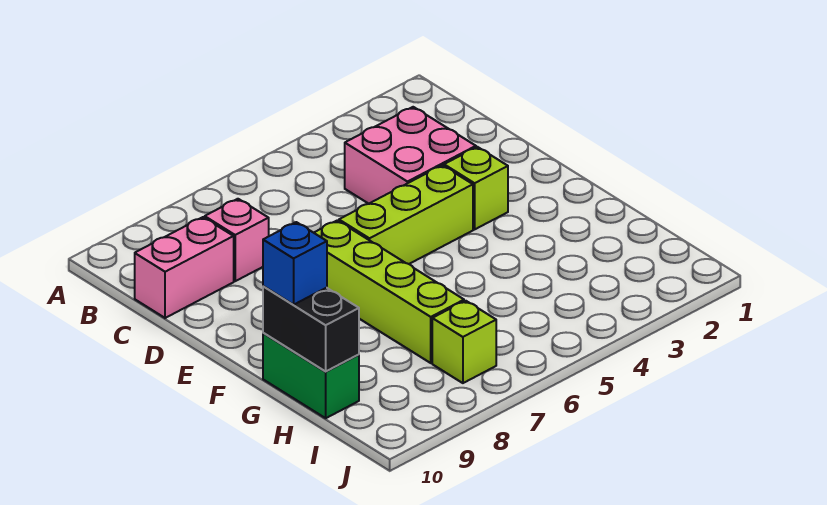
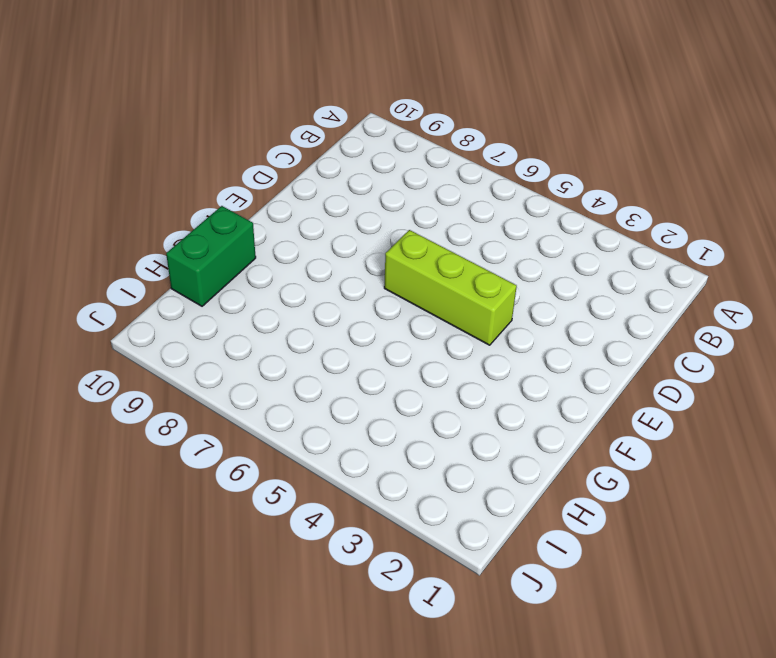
none -> pink 2x2 brick [345,107,476,204]
none -> pink 1x1 brick [205,199,269,281]

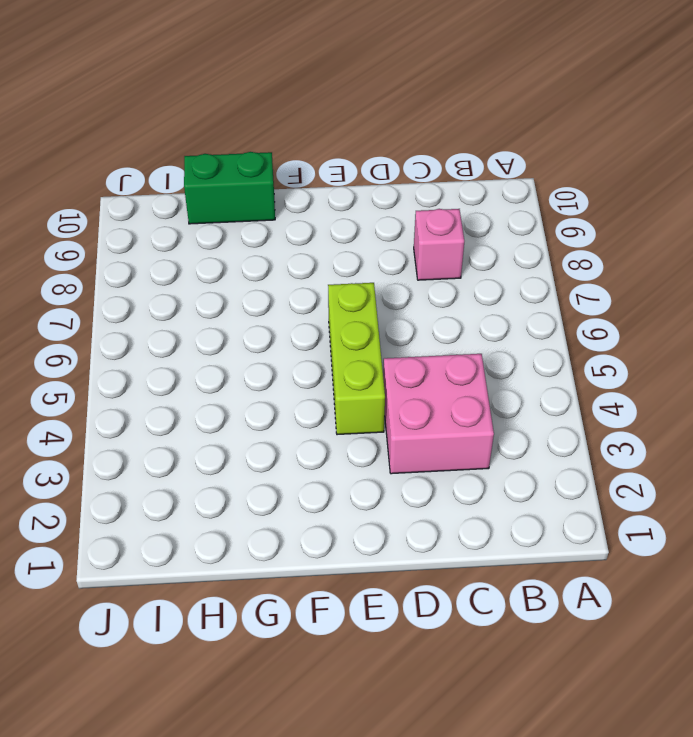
none -> pink 1x2 brick [135,217,234,318]
none -> lime 1x1 brick [444,147,508,229]

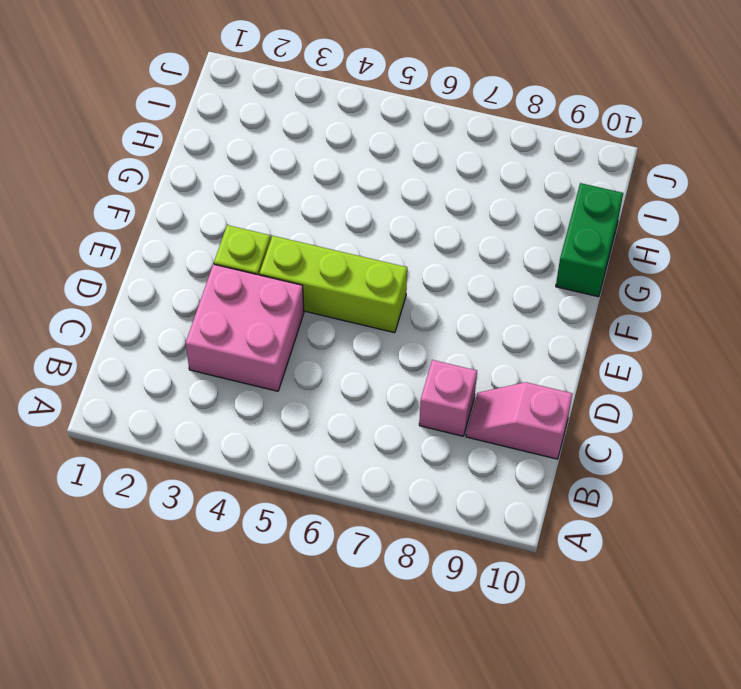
pink 1x2 slope [466,382,572,459] -> pink 1x2 brick [135,217,234,318]
none -> lime 1x4 brick [314,220,464,363]
none -> lime 1x1 brick [432,301,496,383]

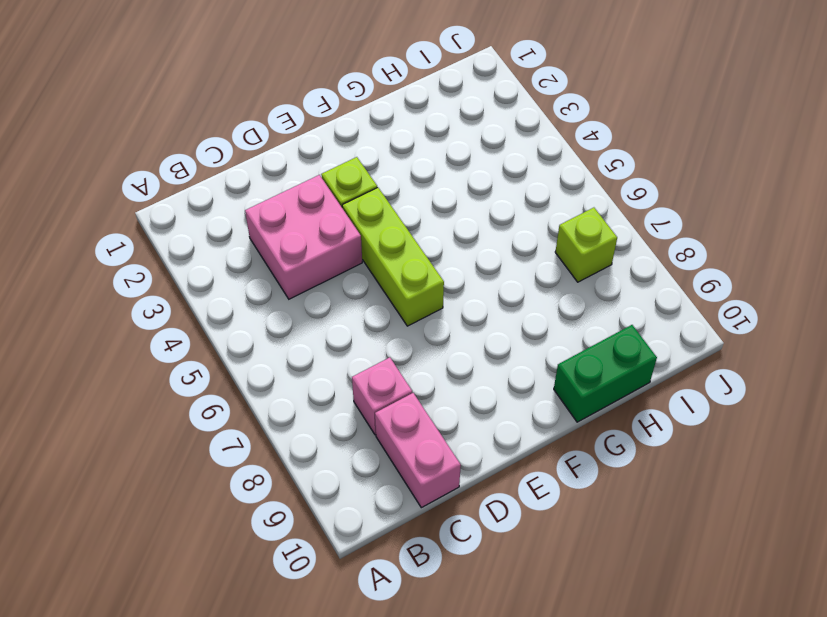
none -> lime 1x4 brick [314,220,464,363]
none -> black 1x2 brick [263,286,359,371]

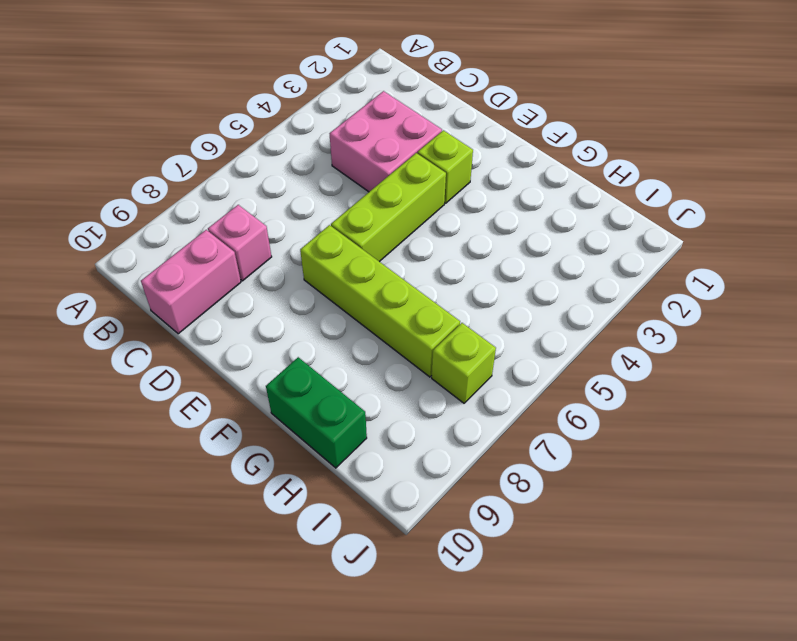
none -> black 1x2 brick [263,286,359,371]
none -> blue 1x1 brick [263,222,327,305]

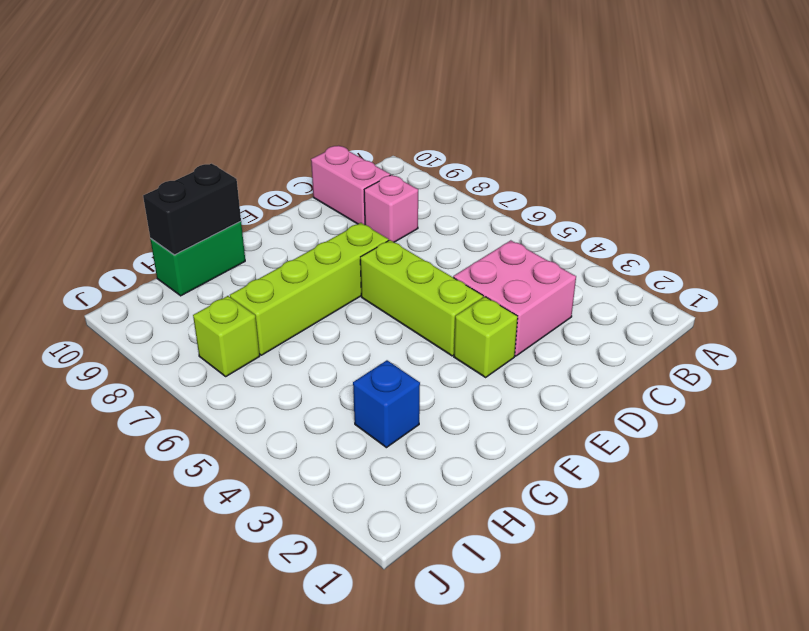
blue 1x1 brick [353,360,420,448] -> blue 1x1 brick moved to [263,222,327,305]

